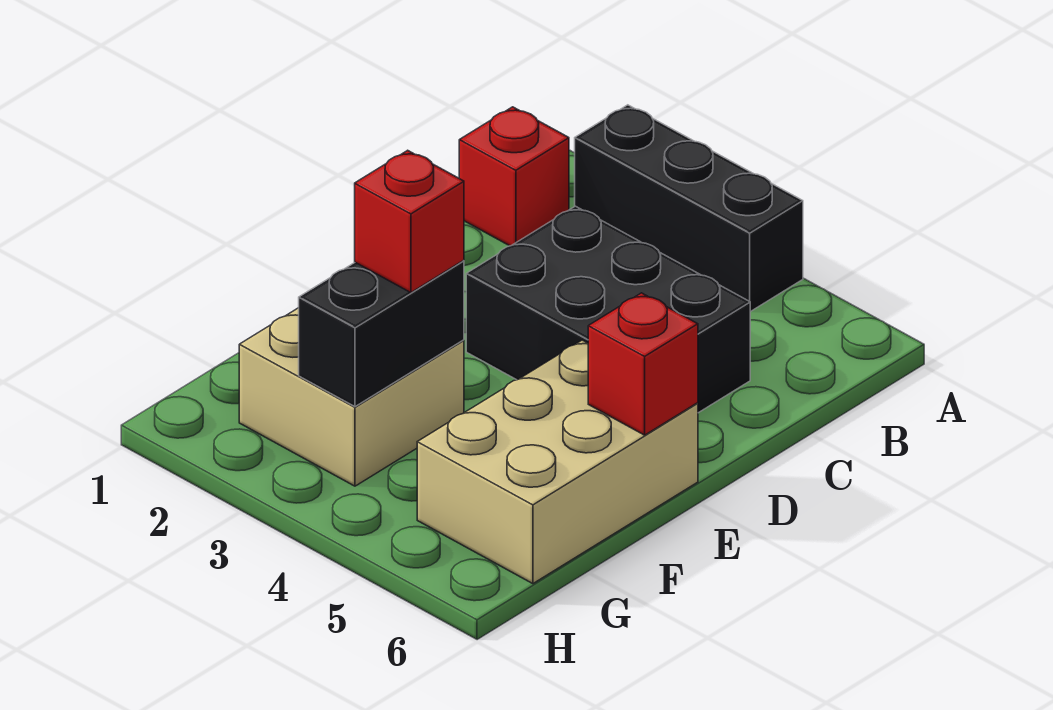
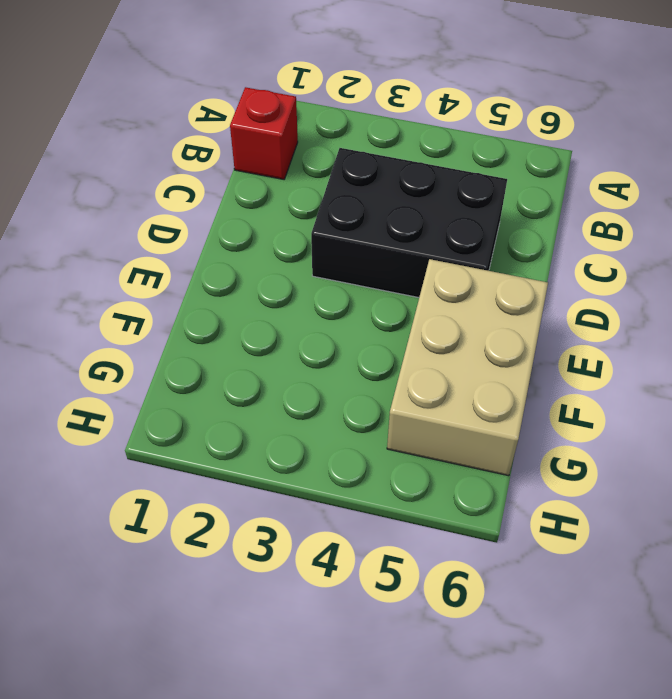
none -> black 1x3 brick [575,105,803,312]
none -> tan 2x2 brick [239,308,464,486]

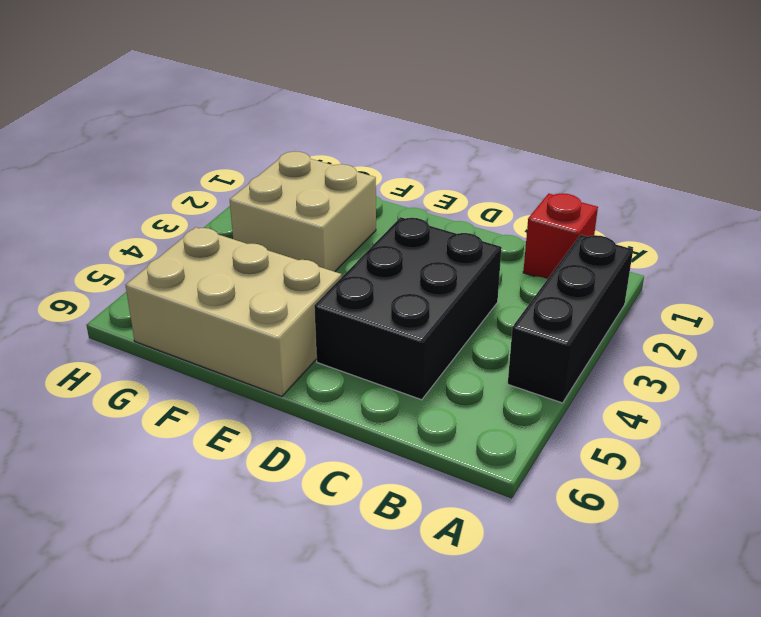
none -> red 1x1 brick [588,293,698,435]
none -> black 1x2 brick [299,260,464,407]

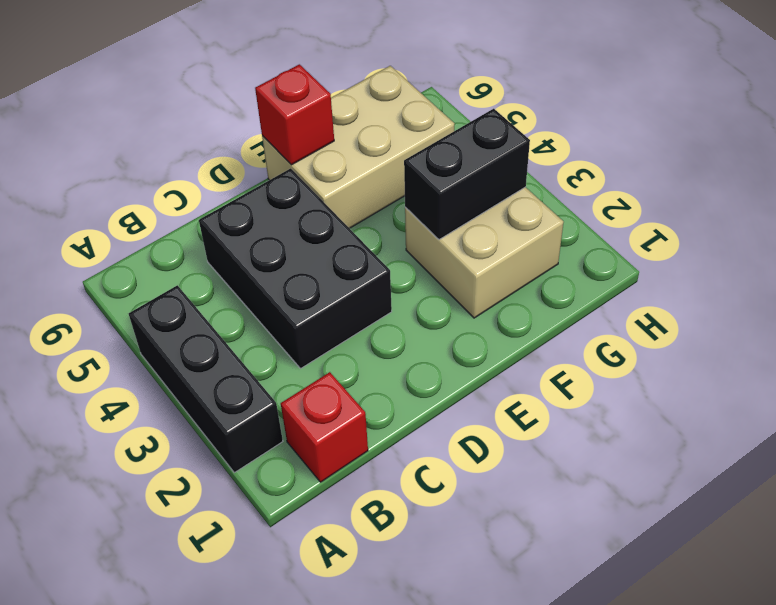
none -> red 1x1 brick [355,150,464,293]

